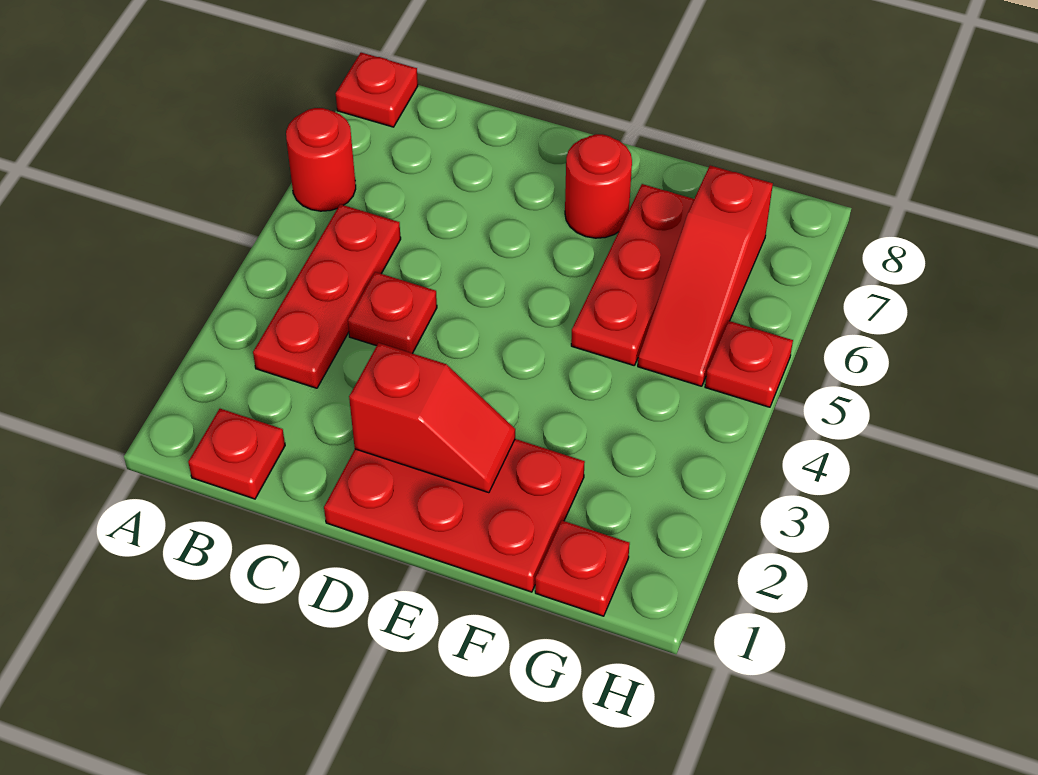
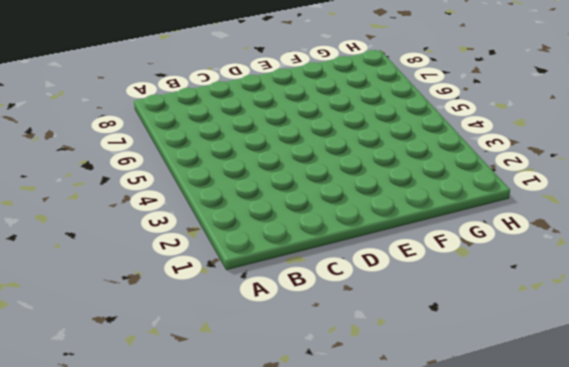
none -> red 1x1 round brick [286,108,356,211]
none -> red 1x1 plate [336,53,418,127]
none -> red 1x1 plate [188,409,285,499]

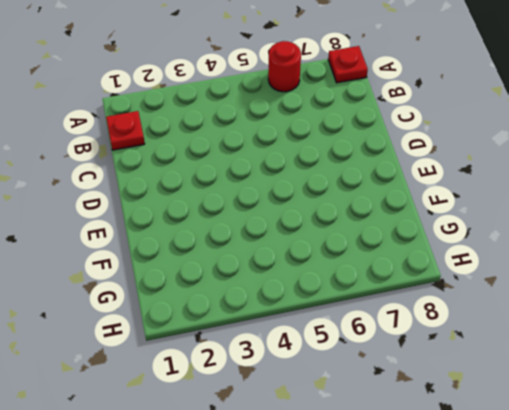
none -> red 1x3 plate [253,204,401,388]
none -> red 1x1 plate [348,272,437,353]
none -> red 2x3 plate [324,439,585,592]

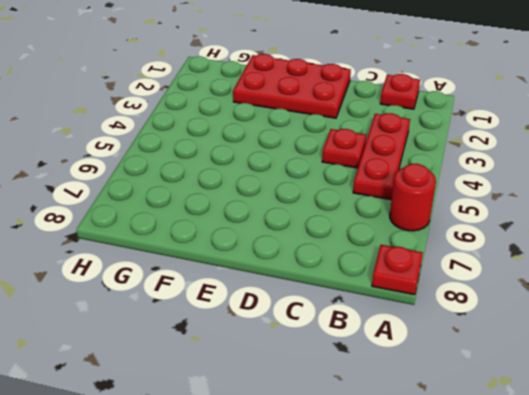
none -> red 1x1 round brick [565,134,632,238]
none -> red 1x3 plate [571,184,694,365]
none -> red 1x1 plate [535,521,630,616]

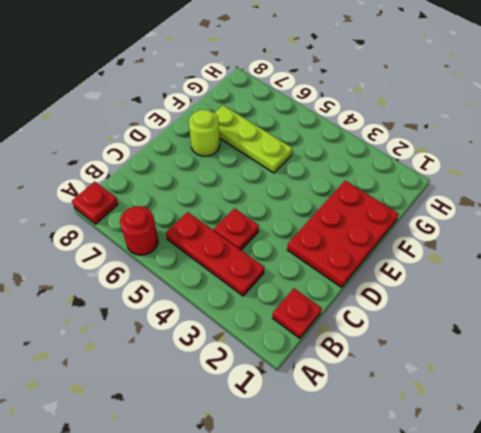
lime 1x1 round brick [189,109,220,156] -> red 1x1 round brick [565,134,632,238]
lime 1x3 plate [214,105,292,173] -> red 1x3 plate [571,184,694,365]
none -> red 1x1 plate [535,521,630,616]
none -> red 1x3 slope [638,166,773,386]
none -> red 1x1 plate [705,321,793,407]

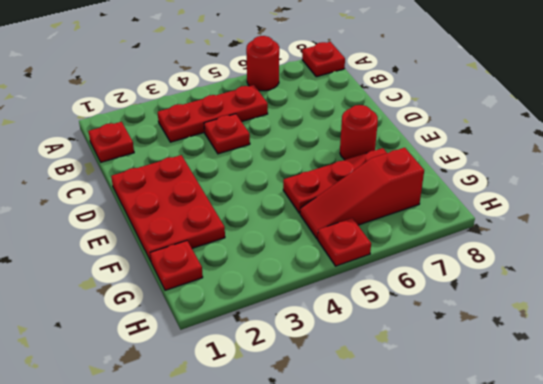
none -> red 1x2 slope [349,343,515,493]

